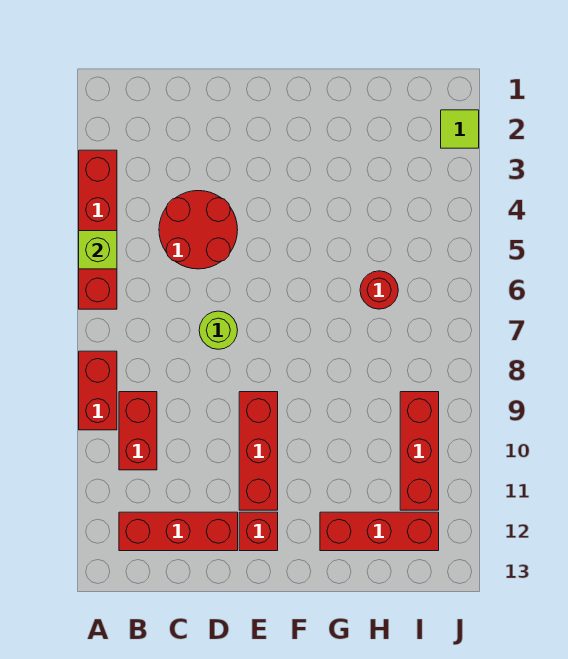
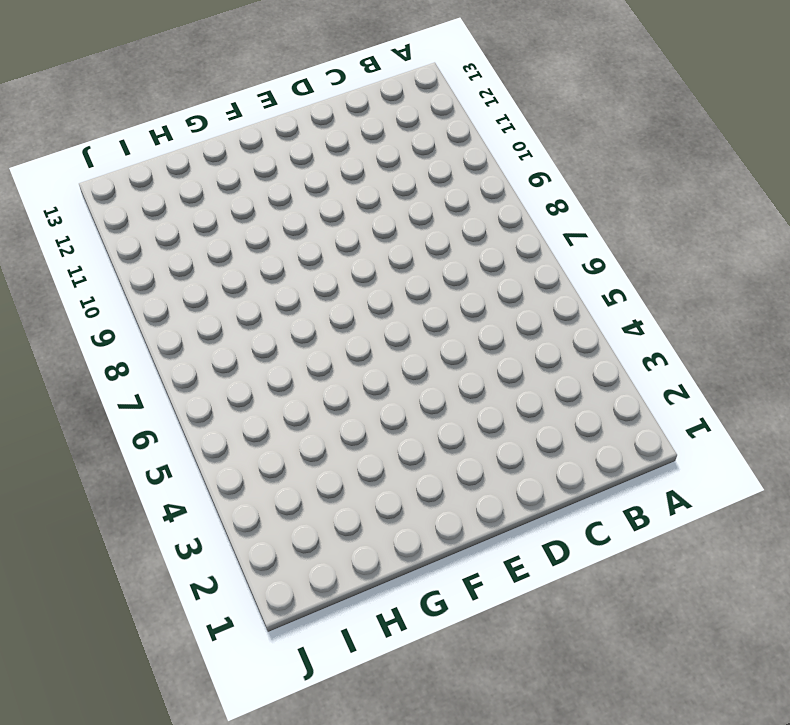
none -> red 1x4 brick [79,150,117,309]
none -> red 1x2 brick [79,351,117,430]
none -> red 1x2 brick [119,392,157,470]

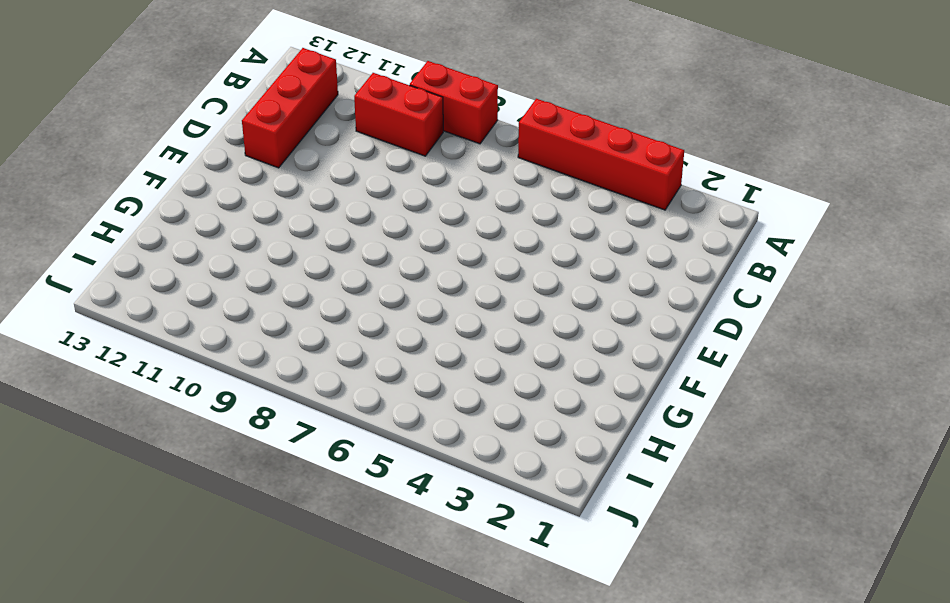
none -> red 2x2 round brick [159,191,238,269]
none -> lime 1x1 round brick [199,311,238,349]
none -> red 1x3 brick [239,392,278,510]

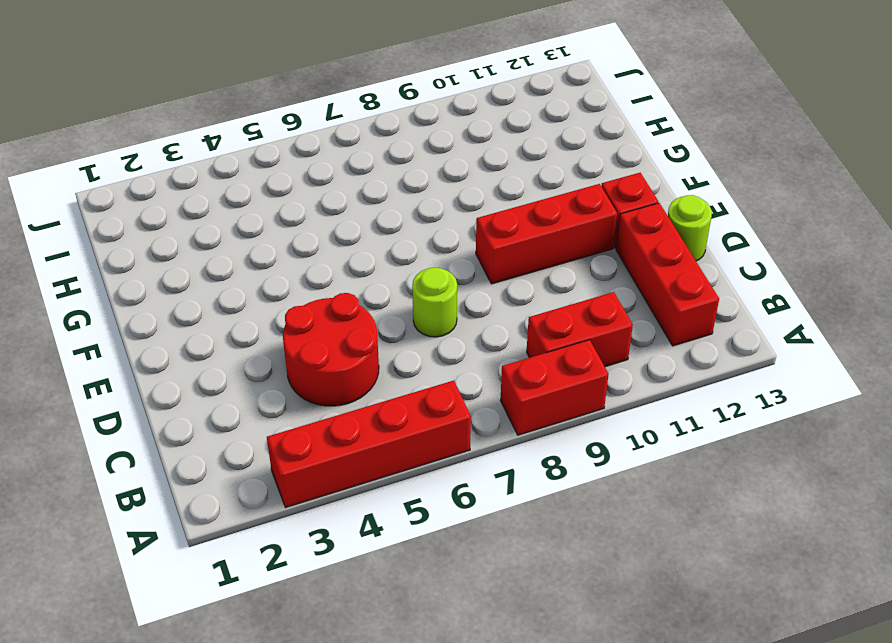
lime 1x1 round brick [668,195,712,261] -> none
none -> red 1x3 brick [320,512,439,551]
none -> red 1x1 round brick [360,271,398,309]
none -> red 1x3 brick [400,392,439,510]

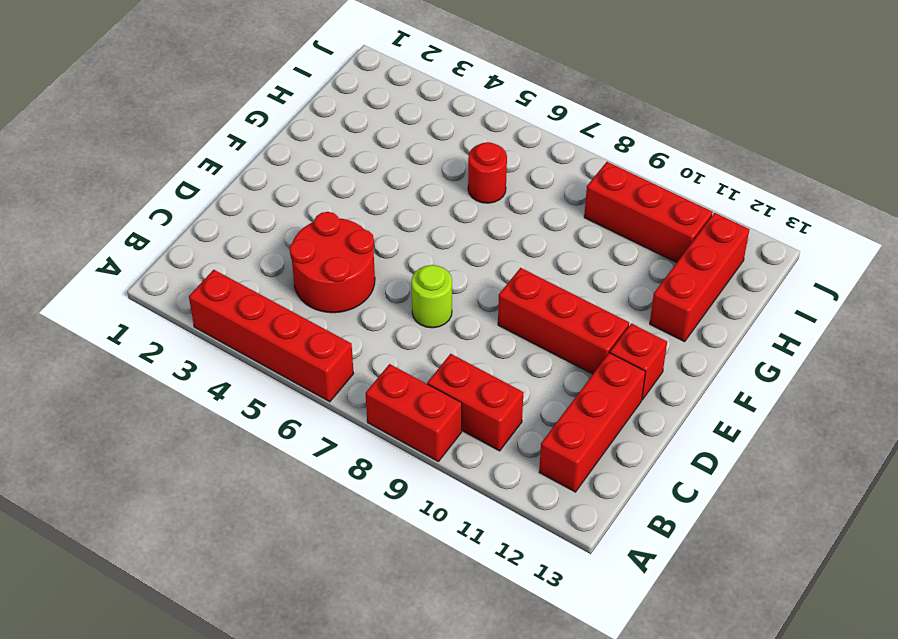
none -> lime 1x1 tile [441,110,479,148]
none -> lime 1x1 brick [79,231,117,269]

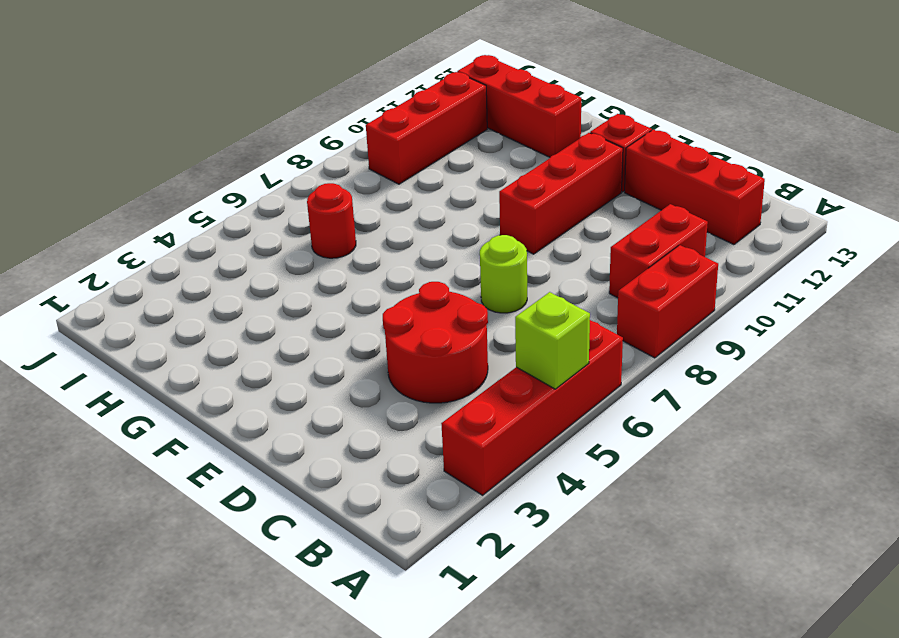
none -> lime 1x1 tile [441,110,479,148]

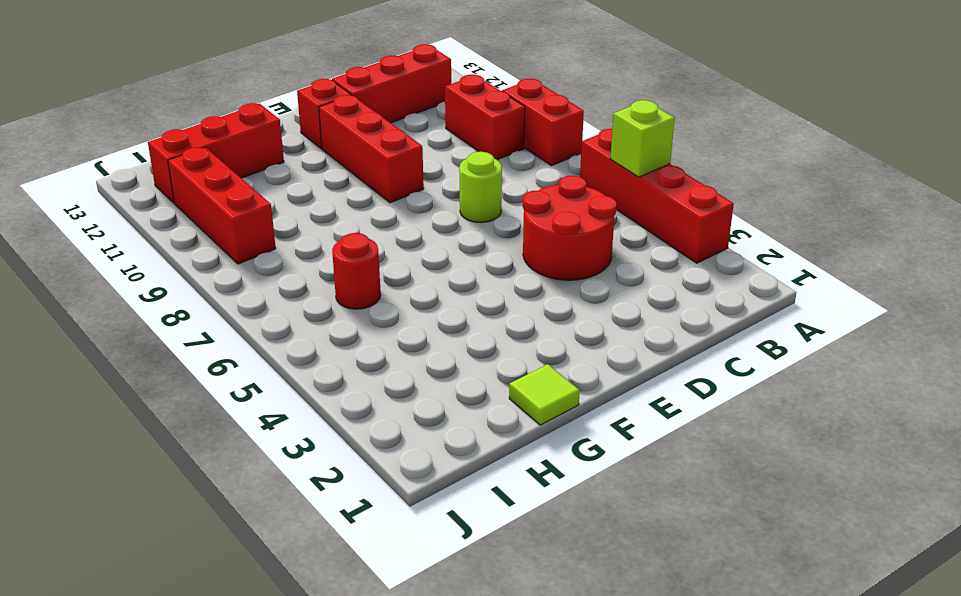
lime 1x1 tile [509,364,580,425] -> lime 1x1 tile moved to [441,110,479,148]

